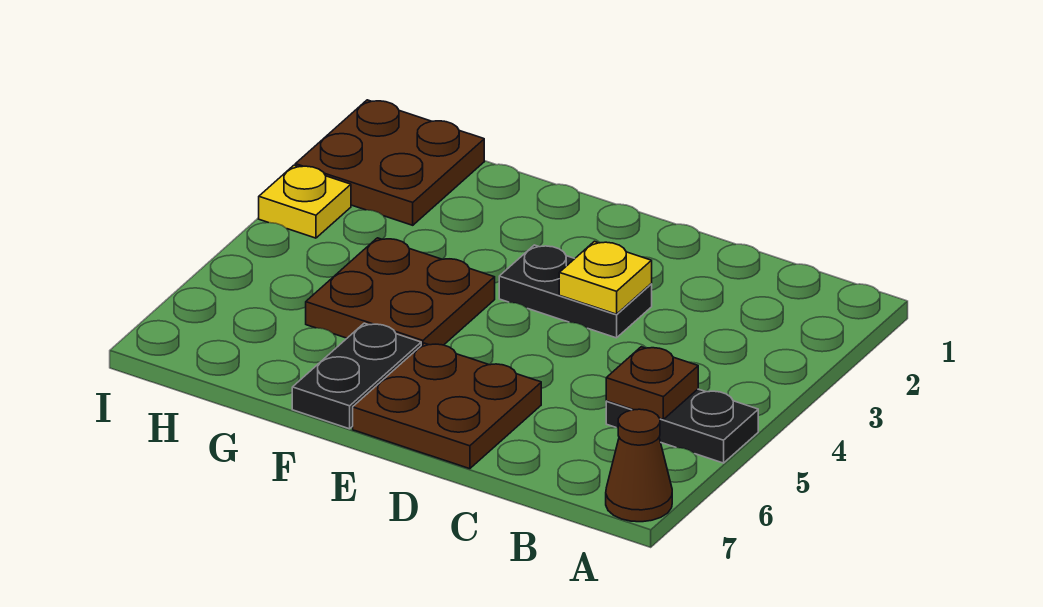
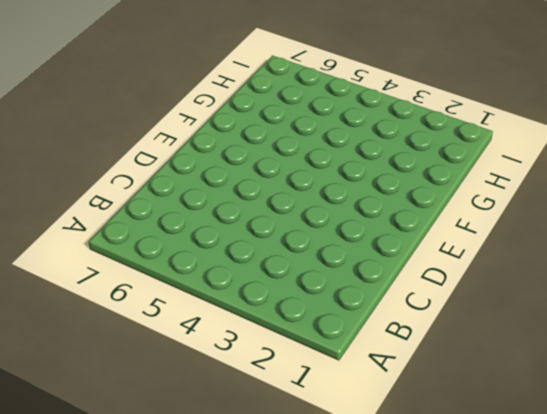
none -> black 1x2 plate [606,389,758,463]
none -> brown 1x1 cone [606,409,672,522]

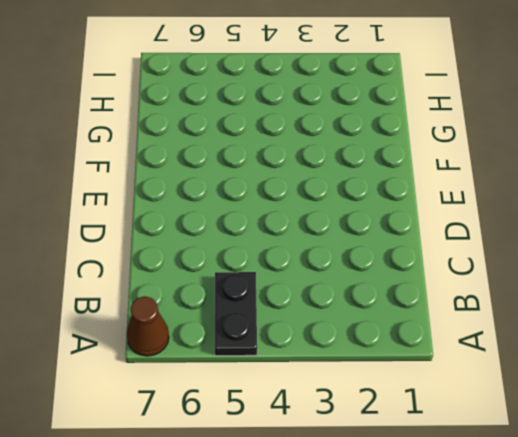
none -> black 1x2 plate [499,245,652,338]
none -> brown 2x2 plate [353,343,541,469]

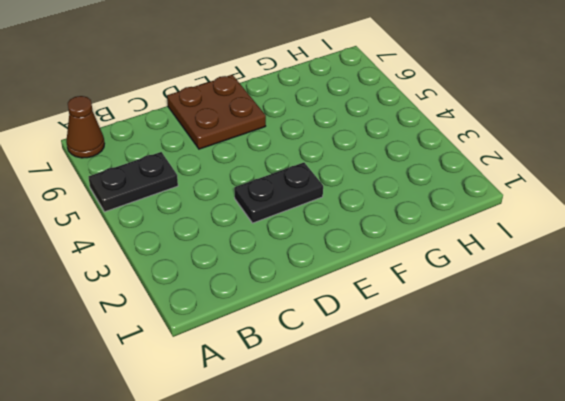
none -> brown 2x2 plate [306,238,495,345]
none -> black 1x2 plate [292,323,421,429]

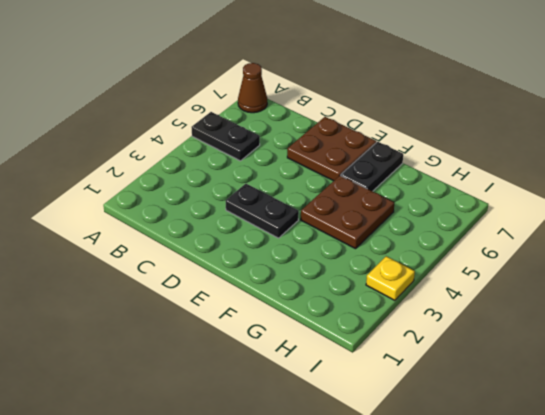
none -> brown 2x2 plate [295,100,484,225]
none -> brown 1x1 plate [606,347,698,419]

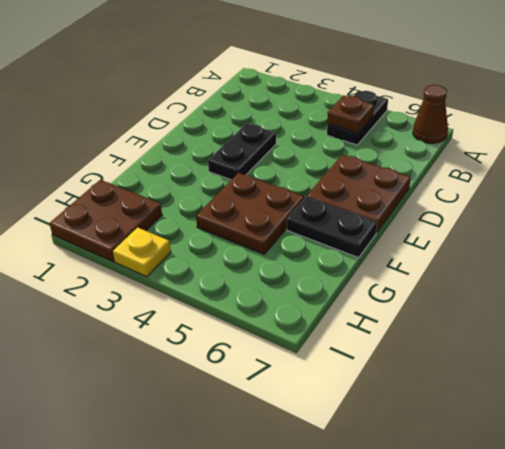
none -> yellow 1x1 plate [559,241,652,314]

